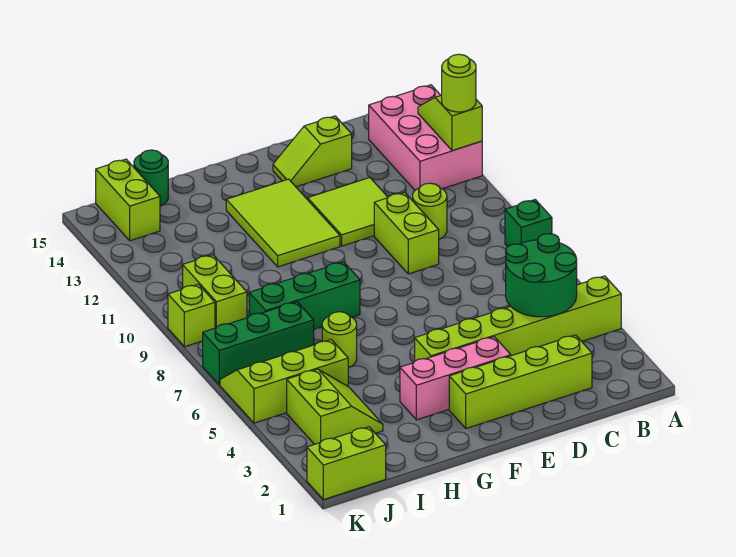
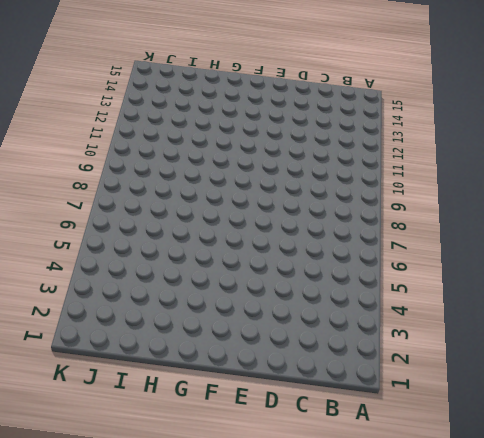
none -> lime 1x6 brick [415,276,621,361]
none -> green 1x1 brick [505,200,552,247]
none -> pink 2x3 brick [369,85,482,190]

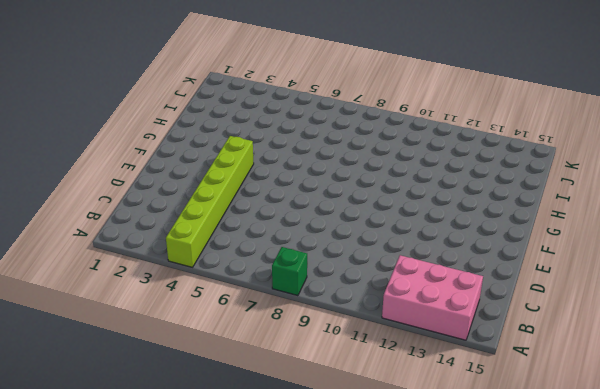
none -> lime 1x4 brick [449,335,592,428]
none -> lime 1x1 round brick [413,183,447,239]
none -> lime 1x2 brick [374,192,439,274]

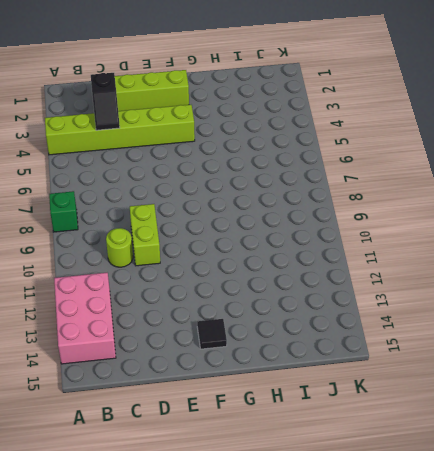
black 1x2 slope [91,73,120,130] -> green 2x2 round brick [506,234,577,317]
black 1x1 tile [197,319,227,349] -> none
none -> lime 2x2 tile [307,177,388,246]
none -> lime 1x2 slope [273,116,352,187]
none -> pink 1x3 brick [400,337,511,420]

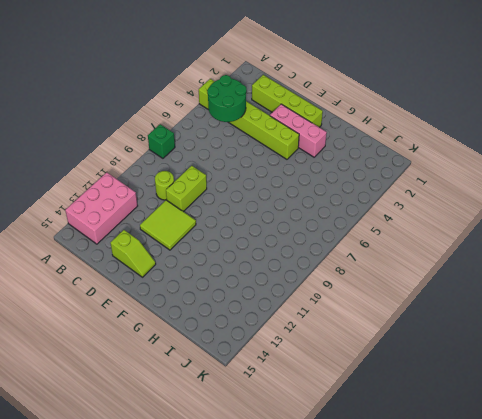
none -> lime 2x3 tile [226,179,340,267]
none -> green 1x3 brick [249,262,360,329]
none -> lime 1x1 round brick [322,312,357,368]

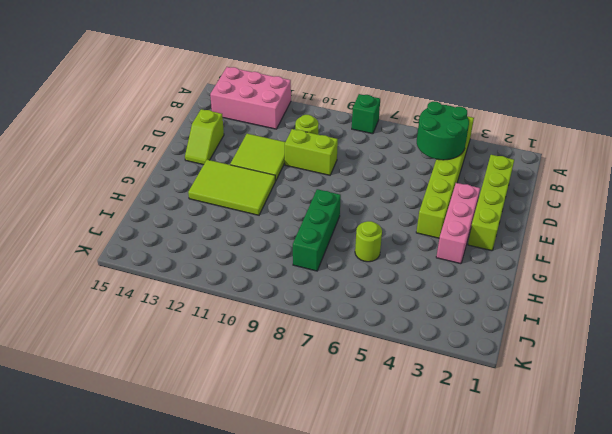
none -> lime 2x2 slope [287,369,383,444]
none -> lime 2x3 slope [220,340,348,423]
none -> green 1x3 brick [203,302,314,385]

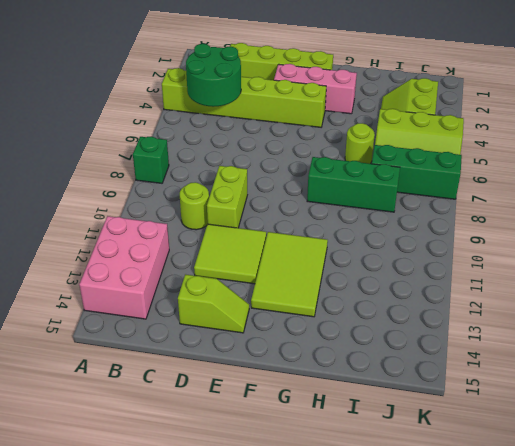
none -> green 1x1 round brick [134,150,168,206]
none -> lime 1x2 brick [307,427,386,500]
none -> lime 1x2 brick [183,255,247,328]

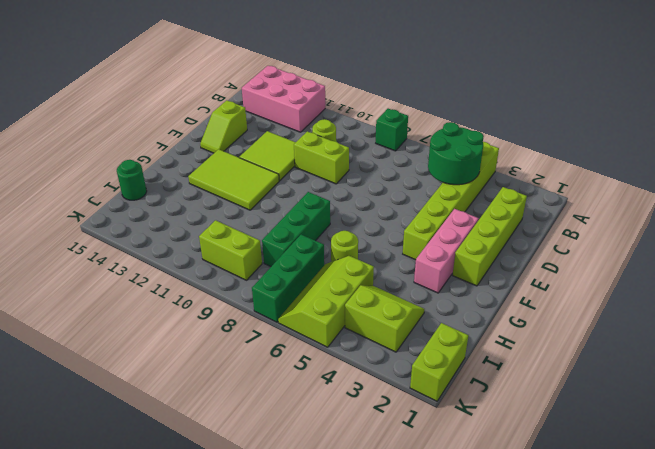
none -> lime 1x2 brick [96,159,160,241]
none -> lime 1x1 brick [168,284,215,347]
none -> lime 1x2 slope [418,95,482,151]

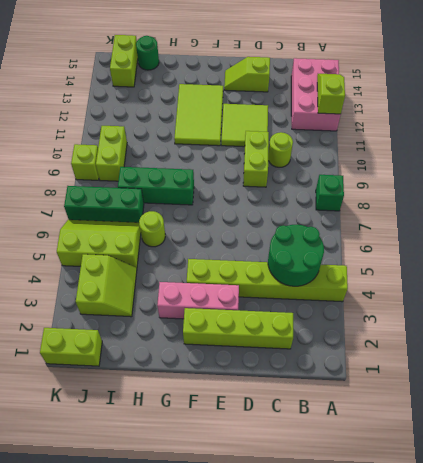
none -> lime 1x1 round brick [442,54,476,112]

